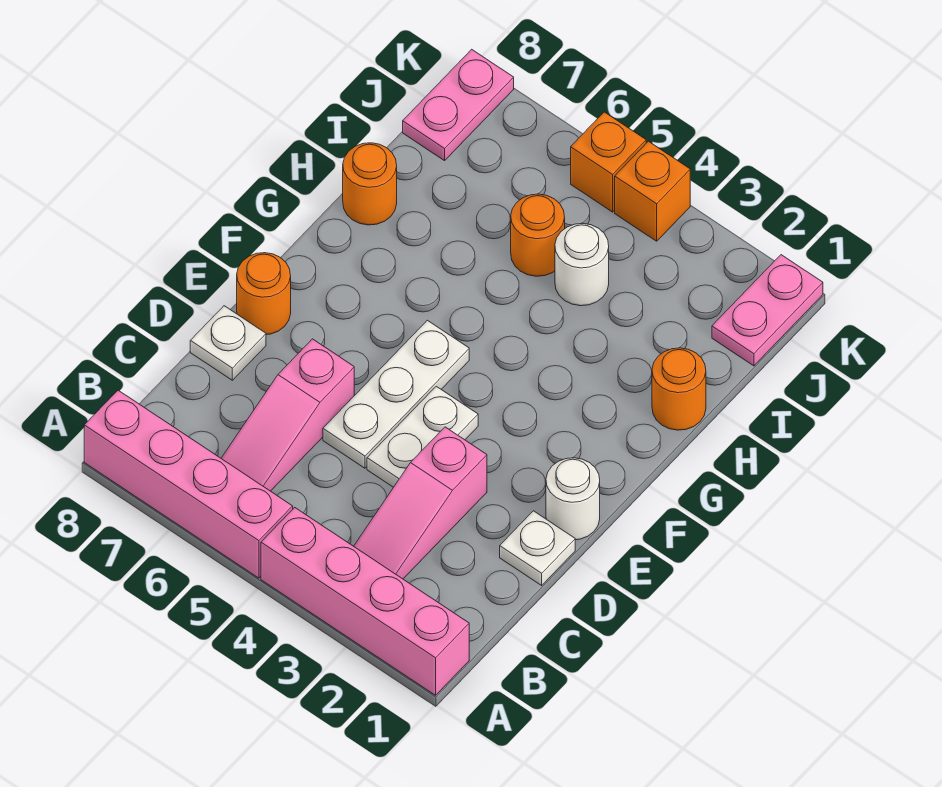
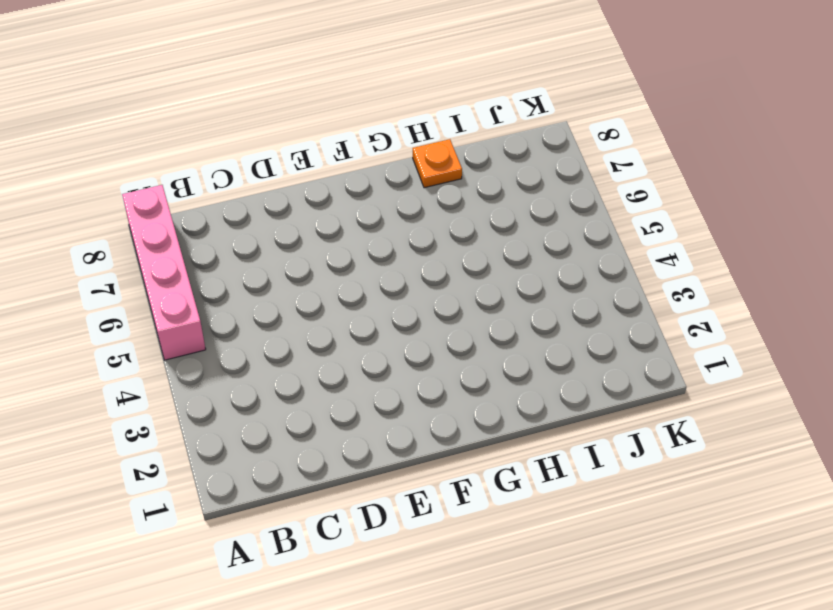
orange 1x1 plate [413,139,462,188] -> orange 1x1 round brick [343,143,397,225]
none -> pink 1x4 brick [261,508,469,695]
none -> pink 1x3 slope [354,427,487,579]
none -> pink 1x3 slope [221,339,354,491]

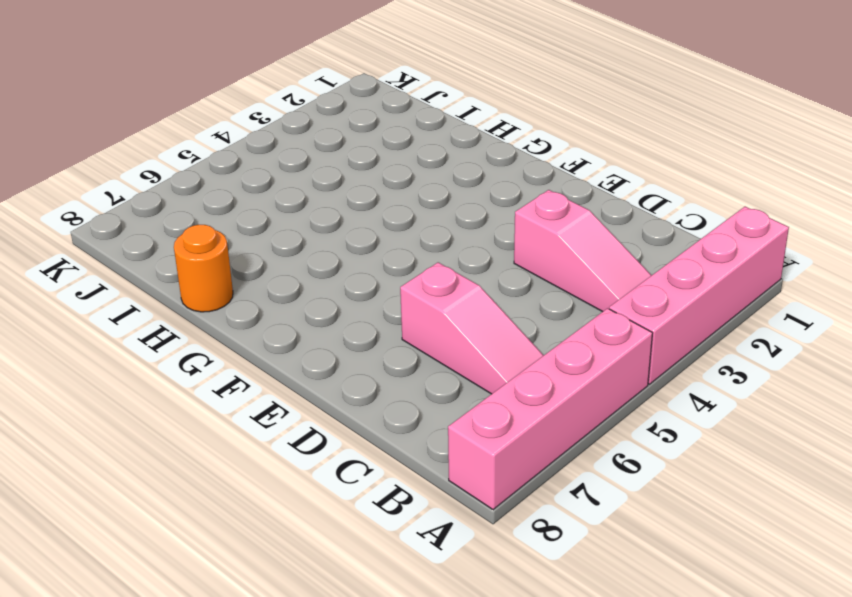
none -> white 1x1 plate [500,511,575,585]
none -> white 1x2 plate [367,386,478,487]
none -> white 1x3 plate [323,320,469,468]

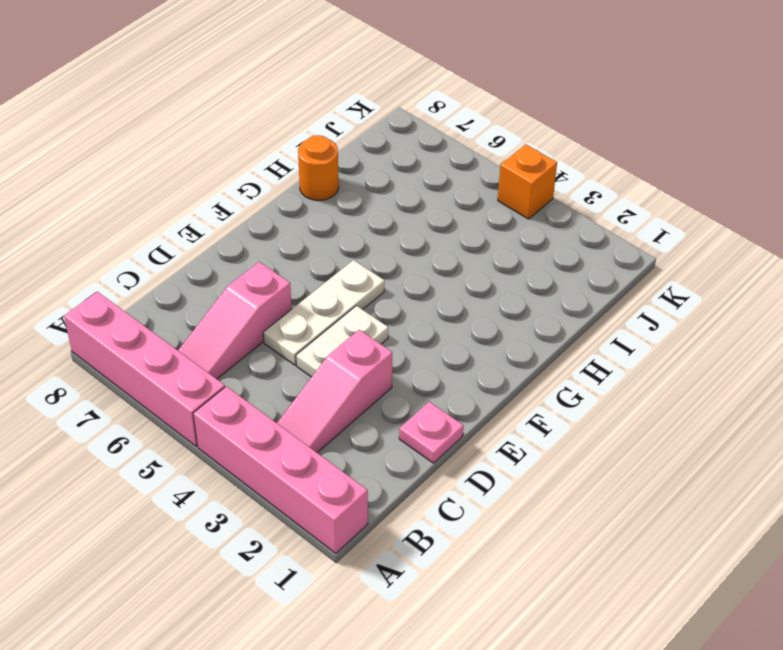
pink 1x1 plate [399,402,463,463] -> white 1x1 plate [500,511,575,585]
none -> white 1x1 plate [190,306,266,380]
none -> white 1x1 round brick [546,458,600,540]
none -> orange 1x1 round brick [237,253,291,335]

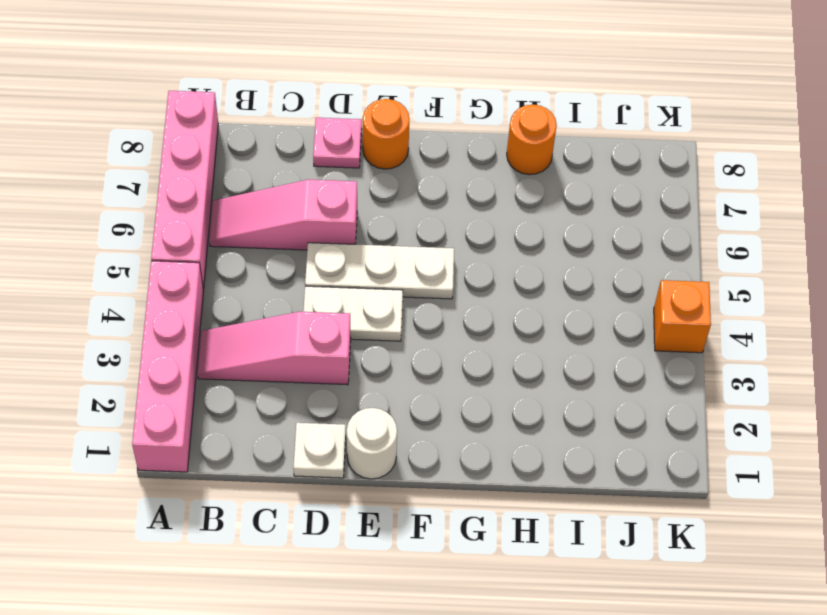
pink 1x1 plate [313,118,362,168] -> white 1x1 plate [190,306,266,380]
none -> orange 1x1 round brick [652,348,706,430]
none -> white 1x1 round brick [555,224,609,306]
none -> orange 1x1 round brick [511,194,565,276]

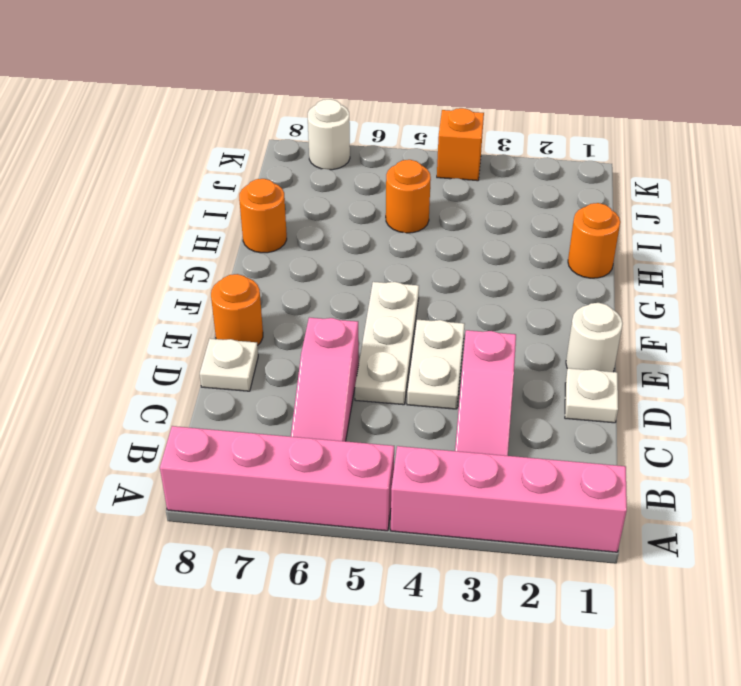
white 1x1 round brick [308,99,350,170] -> white 1x1 round brick moved to [555,224,609,306]
none -> pink 1x2 plate [712,255,823,366]
none -> pink 1x2 plate [403,49,514,161]
none -> orange 1x1 brick [571,112,646,212]

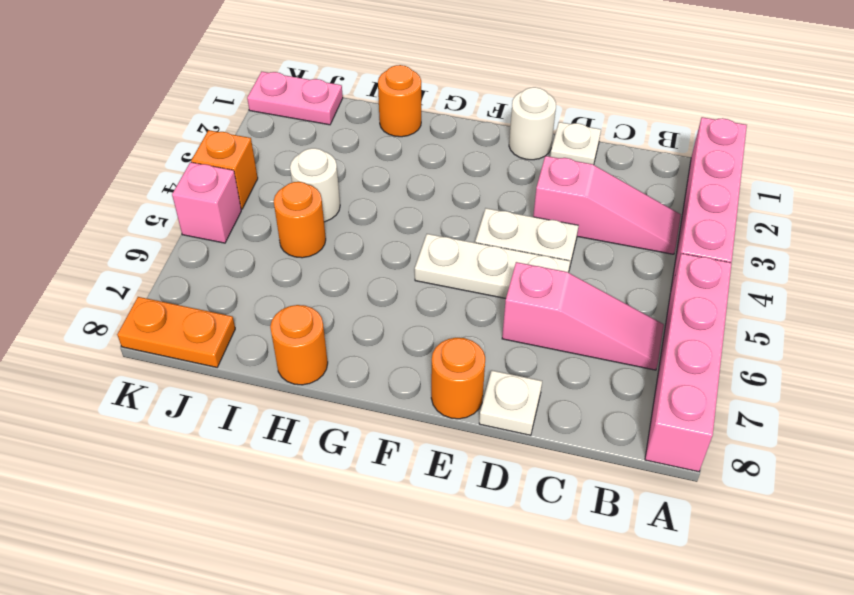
orange 1x2 plate [117,297,235,367] -> pink 1x2 plate [403,49,514,161]
pink 1x1 brick [172,162,241,243] -> orange 1x1 brick [571,112,646,212]

